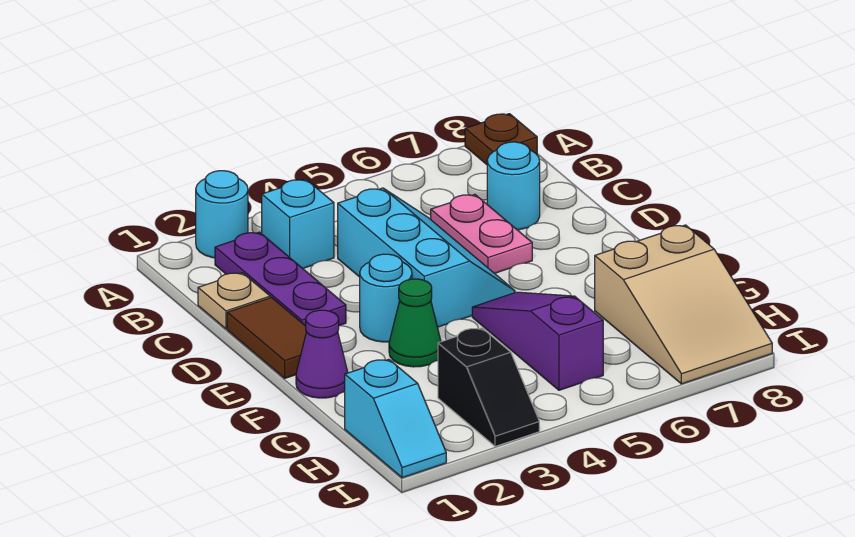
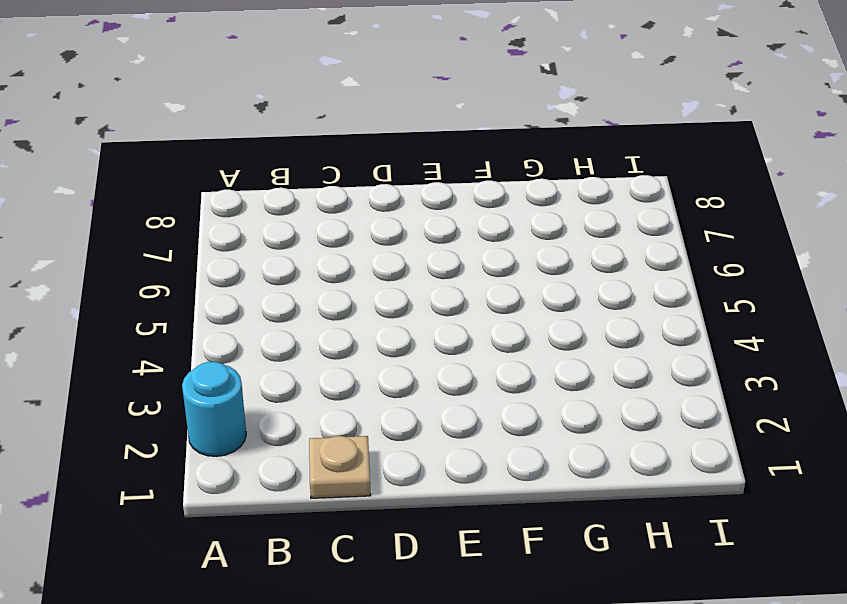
none -> brown 1x1 plate [465,114,537,164]
none -> purple 1x3 plate [215,232,346,326]
none -> cyan 1x1 brick [262,179,334,268]

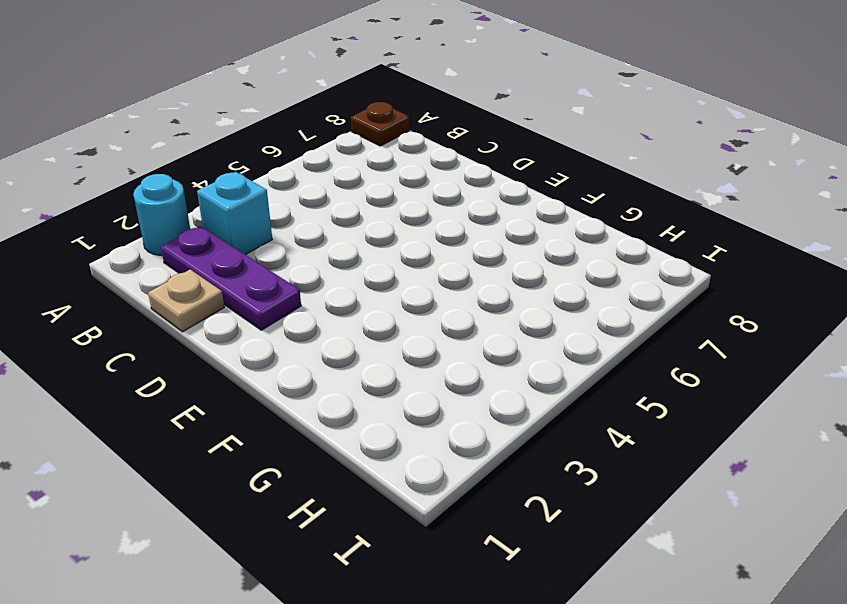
none -> cyan 2x3 slope [338,188,515,327]
none -> pink 1x2 plate [431,194,532,274]
none -> cyan 1x1 round brick [487,142,540,230]

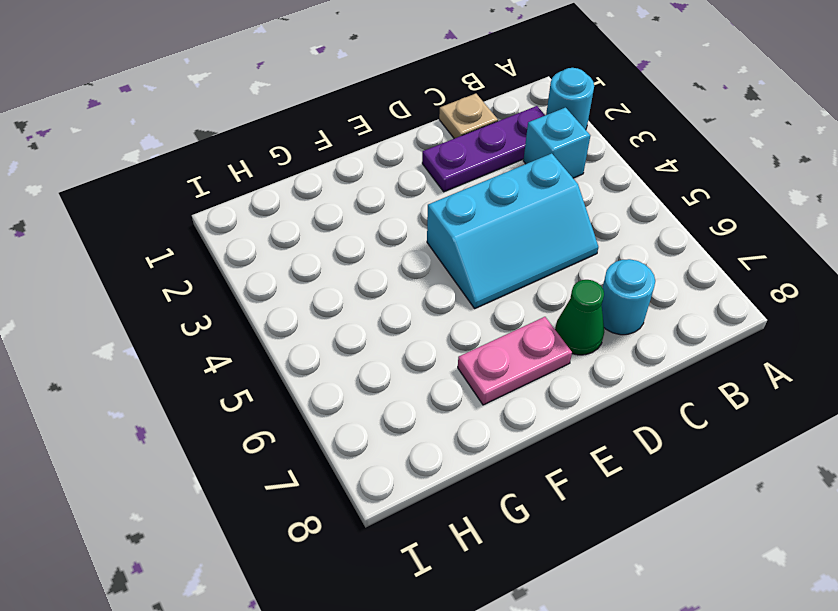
green 1x1 cone [555,280,604,355] -> green 1x1 cone moved to [389,279,441,367]
pink 1x2 plate [458,317,572,405] -> pink 1x2 plate moved to [431,194,532,274]
none -> brown 1x1 plate [465,114,537,164]
none -> brown 1x2 tile [227,297,306,378]
none -> cyan 1x1 round brick [360,254,412,342]

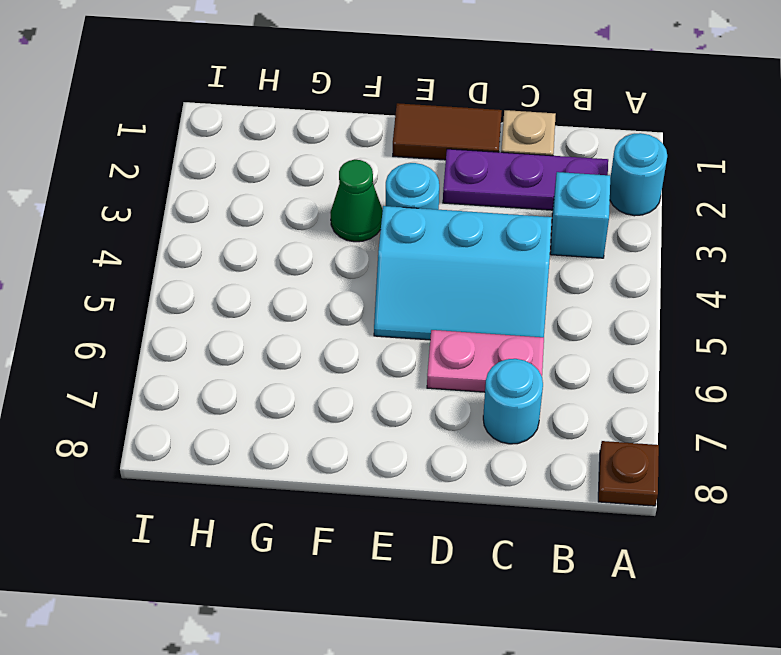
none -> purple 1x1 cone [296,310,348,398]
none -> purple 1x3 slope [472,292,603,390]
none -> tan 2x3 slope [595,225,772,384]

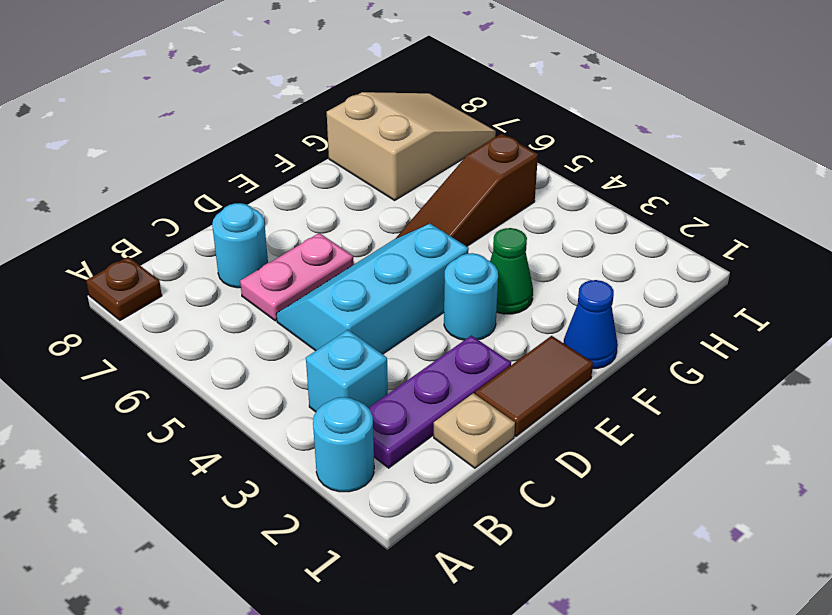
blue 1x1 cone [564,280,618,369] -> purple 1x1 cone [296,310,348,398]
brown 1x3 slope [396,134,538,246] -> purple 1x3 slope [472,292,603,390]
none -> cyan 1x2 slope [345,359,446,478]
none -> black 1x2 slope [438,328,539,446]

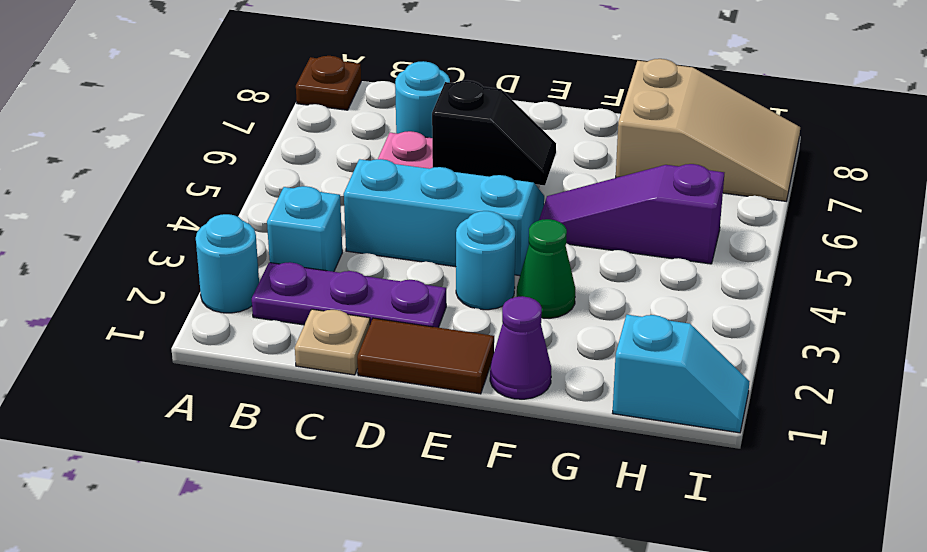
black 1x2 slope [432,80,556,185] -> black 1x2 slope moved to [438,328,539,446]

